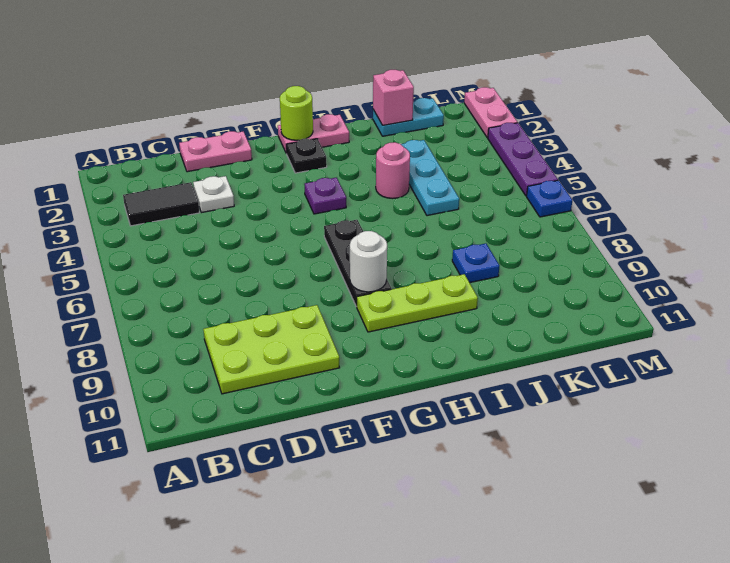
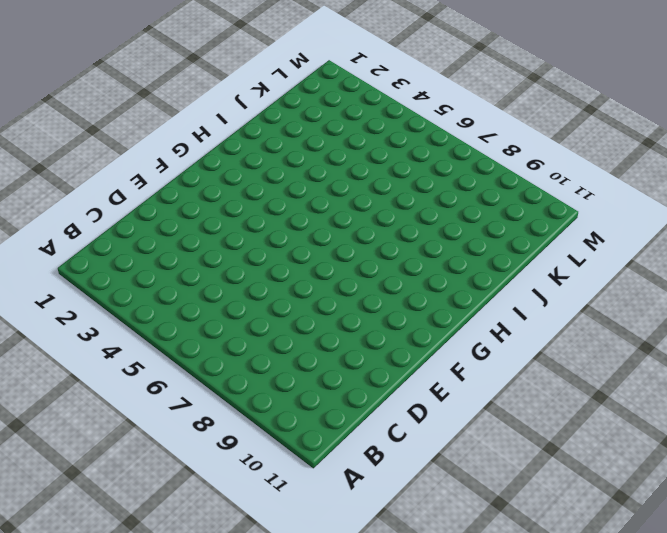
none -> black 1x2 tile [123,182,200,226]
none -> lime 2x3 plate [203,305,340,394]
none -> pink 1x2 plate [179,131,252,172]

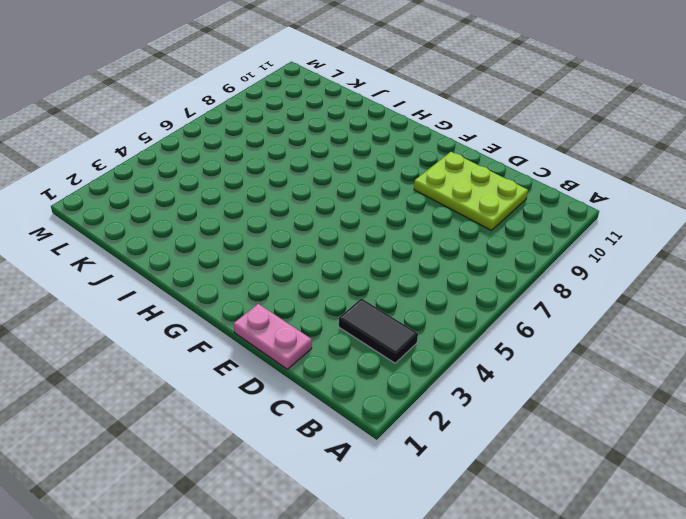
none -> white 1x1 plate [193,176,234,213]
none -> pink 1x2 plate [278,114,349,153]
none -> black 1x1 plate [286,139,327,173]

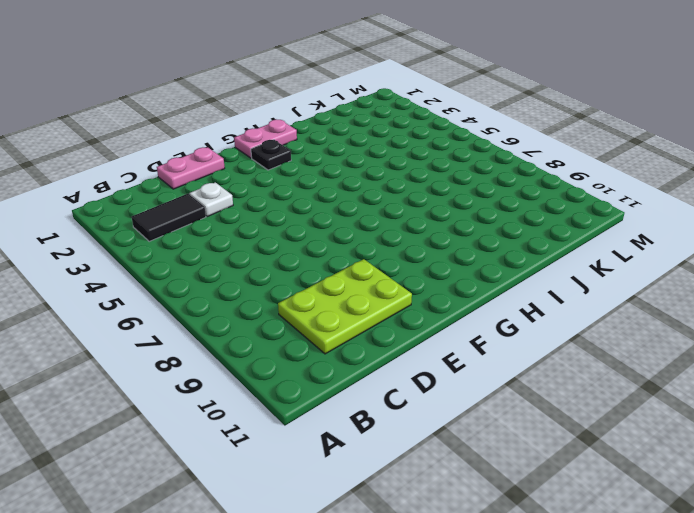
none -> purple 1x1 plate [304,178,346,214]
none -> black 1x3 plate [324,220,391,307]
none -> lime 1x3 plate [357,274,478,332]

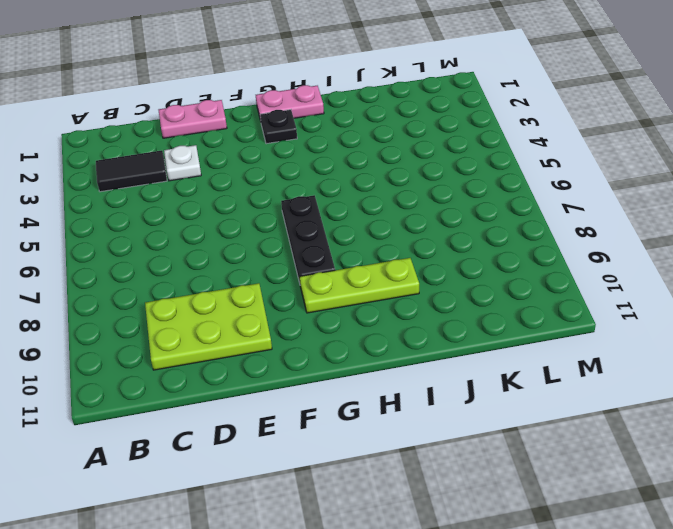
none -> purple 1x1 plate [304,178,346,214]
none -> pink 1x1 round brick [376,142,410,198]
none -> cyan 1x2 plate [373,98,444,136]

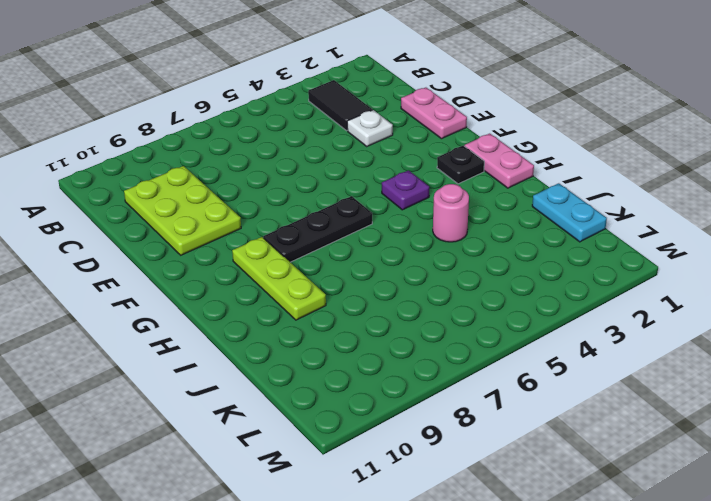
none -> cyan 1x3 plate [401,140,459,216]
none -> blue 1x1 plate [452,244,499,283]
none -> pink 1x2 plate [464,87,517,138]

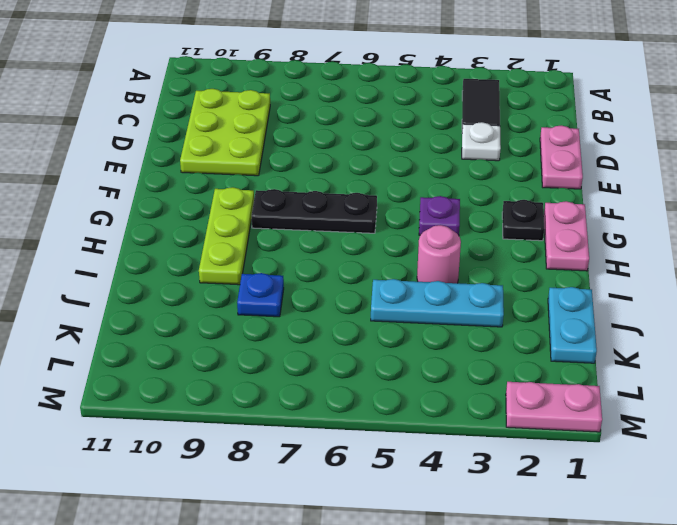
none -> purple 1x3 plate [488,123,558,196]
none -> blue 1x1 plate [527,180,572,217]
none -> lime 1x1 round brick [280,86,313,140]

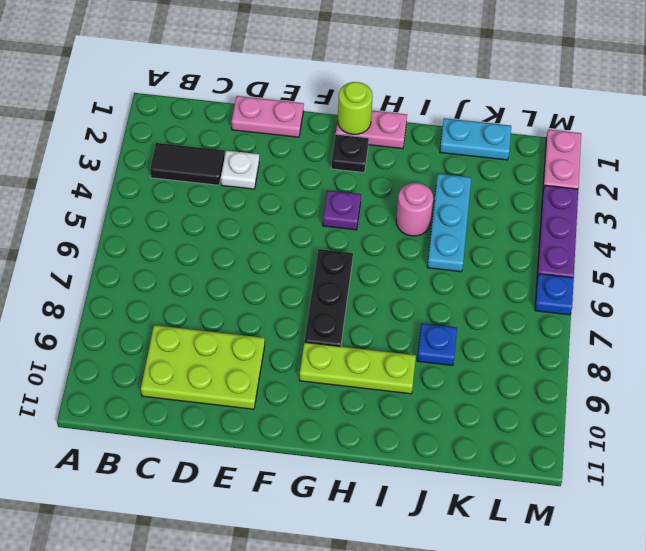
none -> white 1x1 round brick [350,231,387,292]
none -> pink 1x1 brick [373,70,414,125]

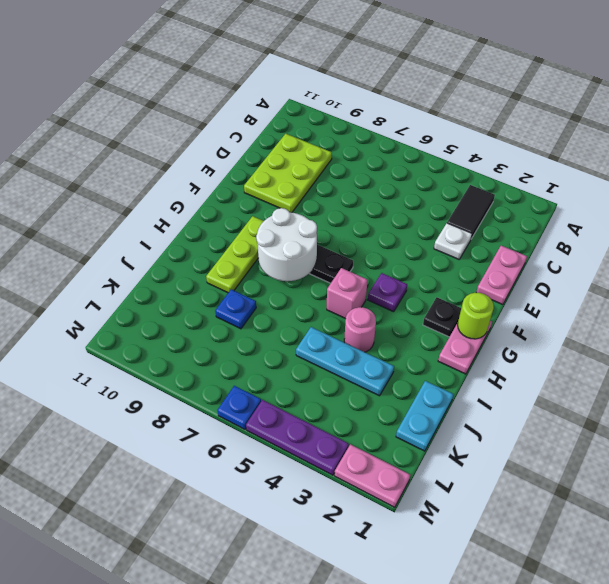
white 2x2 round brick [256,208,317,281] -> white 1x1 round brick [350,231,387,292]
pink 1x1 brick [327,268,368,319] -> pink 1x1 brick moved to [373,70,414,125]

